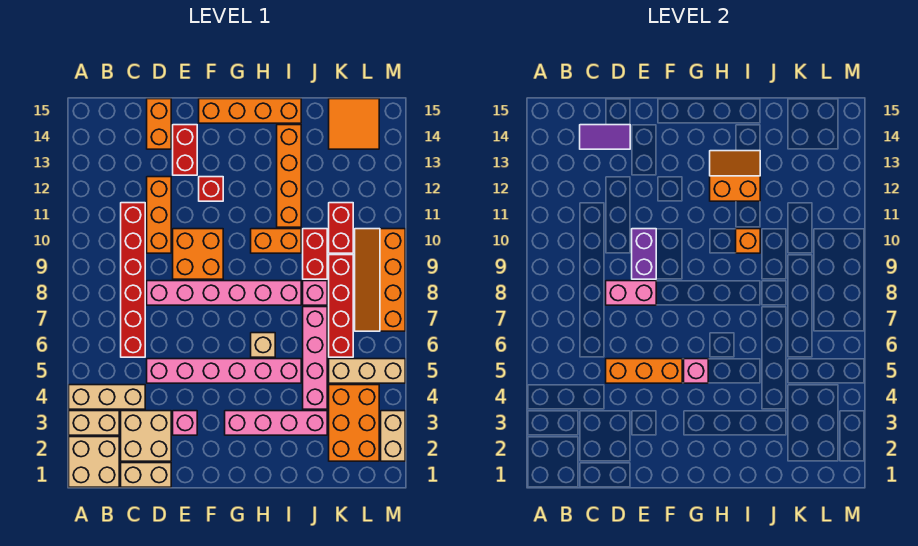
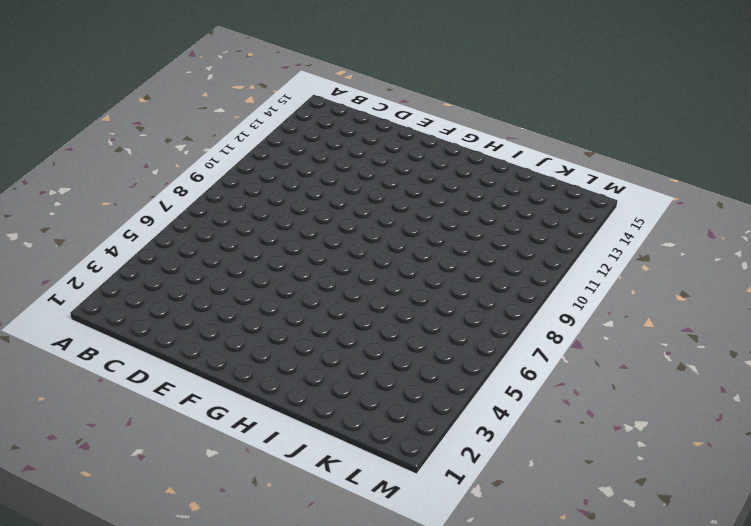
none -> tan 2x2 brick [69,437,119,487]
none -> tan 1x2 brick [69,411,119,435]
none -> tan 1x3 brick [69,385,145,409]
none -> tan 1x2 brick [121,463,171,487]

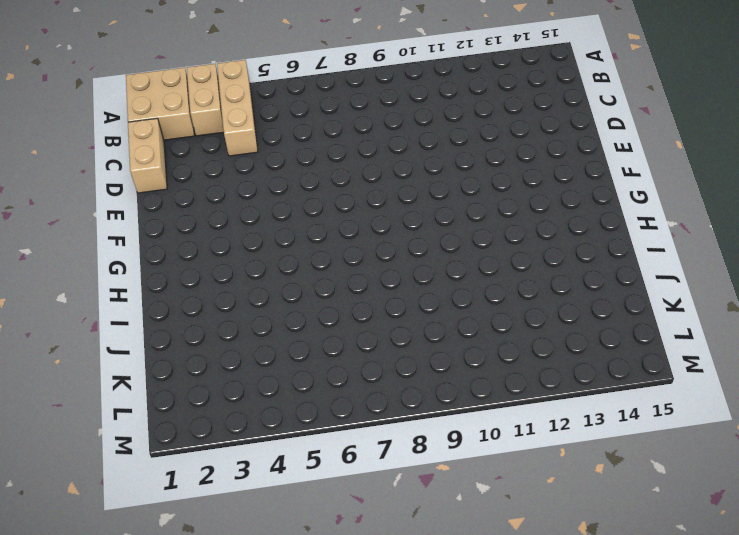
none -> tan 2x2 brick [121,411,171,461]
none -> red 1x6 brick [121,203,145,357]
none -> pink 1x6 brick [147,359,301,383]
none -> pink 1x6 brick [147,281,301,305]

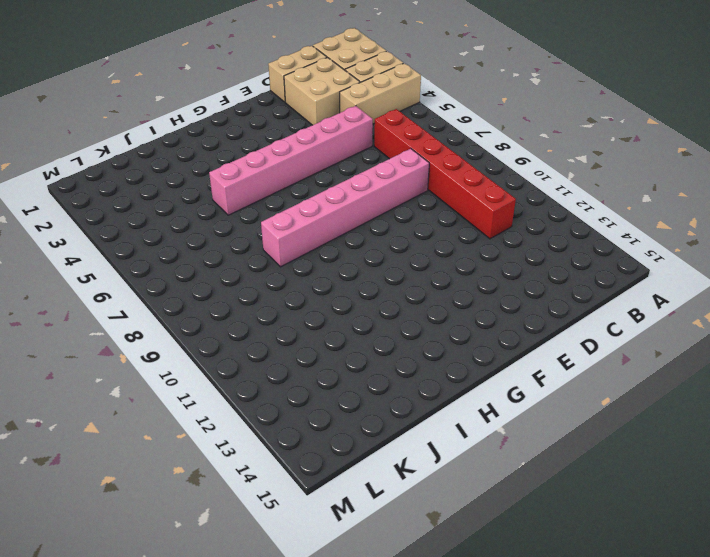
none -> orange 1x3 brick [147,177,171,253]
none -> orange 1x2 brick [147,99,171,149]
none -> pink 1x1 brick [173,411,197,435]
none -> orange 2x2 brick [173,229,223,279]

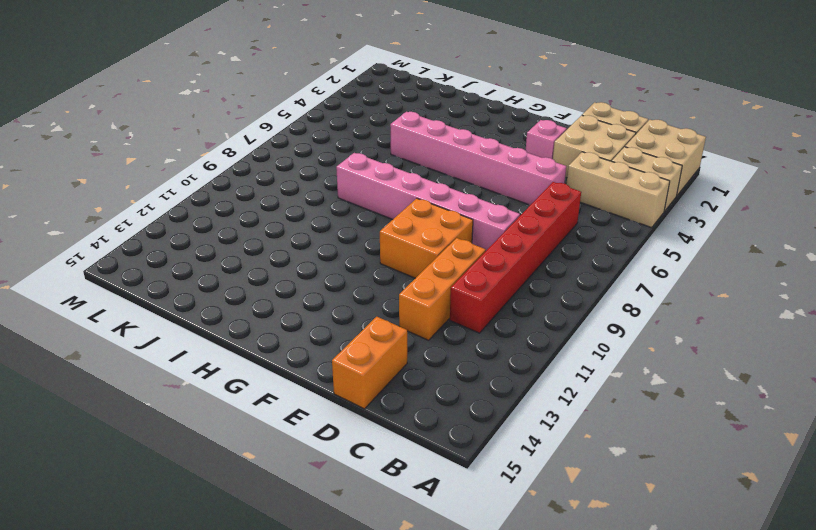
none -> red 1x2 brick [173,125,197,175]
none -> red 1x1 brick [199,177,223,201]
none -> orange 1x4 brick [199,99,301,123]
none -> pink 1x4 brick [225,411,327,435]

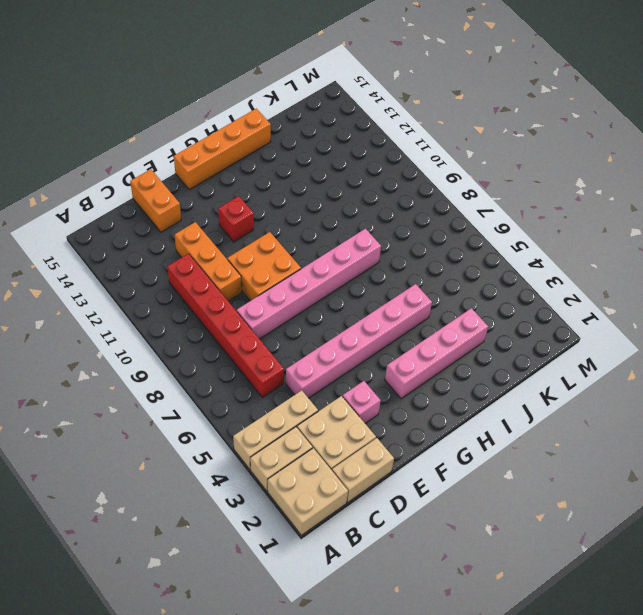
none -> red 1x2 brick [173,125,197,175]
none -> tan 1x1 brick [251,333,275,357]
none -> orange 1x2 brick [251,229,301,253]
none -> orange 1x4 brick [277,125,301,227]

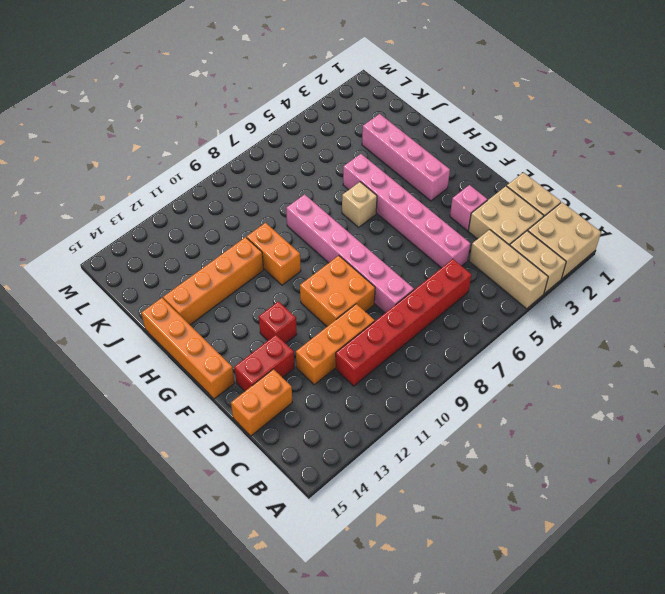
none -> pink 1x4 brick [303,307,327,409]
none -> pink 1x1 brick [303,281,327,305]
none -> red 1x2 brick [303,229,327,279]
none -> orange 2x3 brick [329,385,379,461]

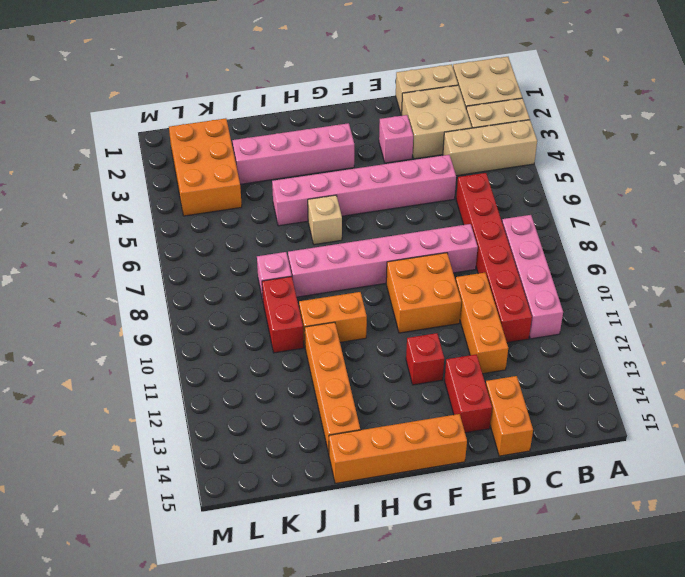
pink 1x4 brick [502,215,563,339] -> pink 1x4 brick moved to [303,307,327,409]
none -> tan 1x3 brick [329,359,405,383]
none -> red 1x4 brick [329,255,353,357]
none -> red 1x2 brick [329,203,353,253]
none -> orange 2x2 tile [329,99,379,149]

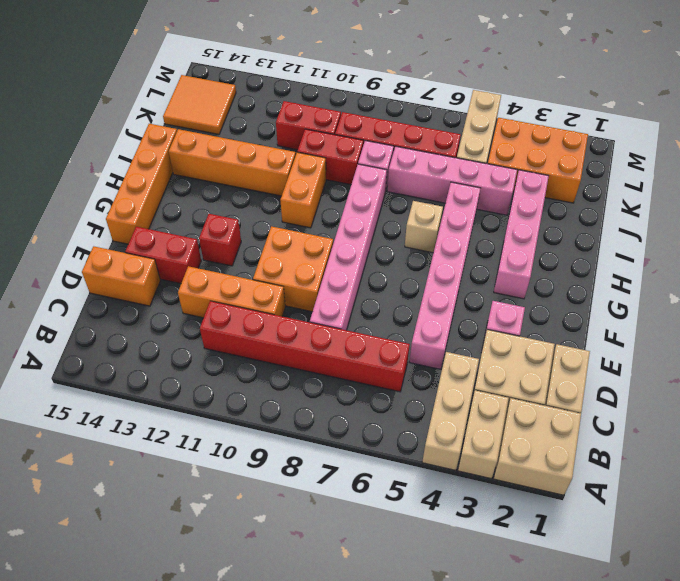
none -> orange 2x4 slope [355,229,405,331]
none -> tan 1x2 brick [381,411,405,461]
none -> purple 1x2 tile [580,125,630,149]
none -> orange 1x3 brick [606,359,682,383]

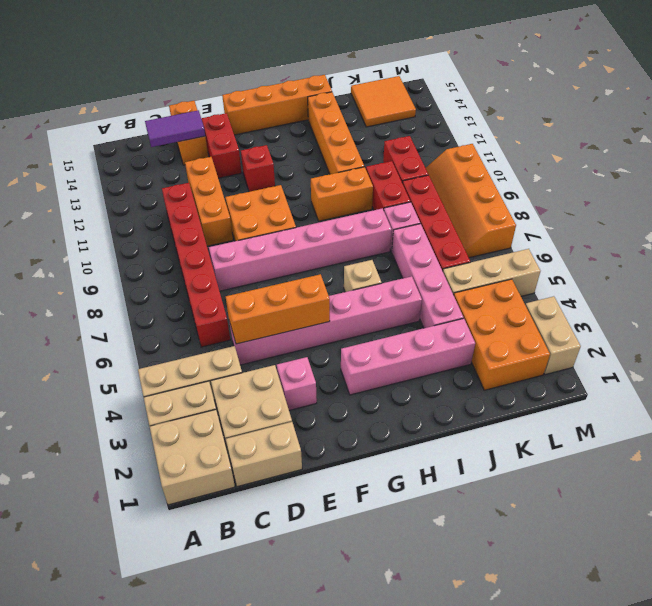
none -> pink 1x2 brick [606,281,656,305]
none -> purple 1x2 brick [632,229,656,279]
none -> pink 1x1 brick [684,359,708,383]
none -> orange 2x2 slope [710,151,760,201]

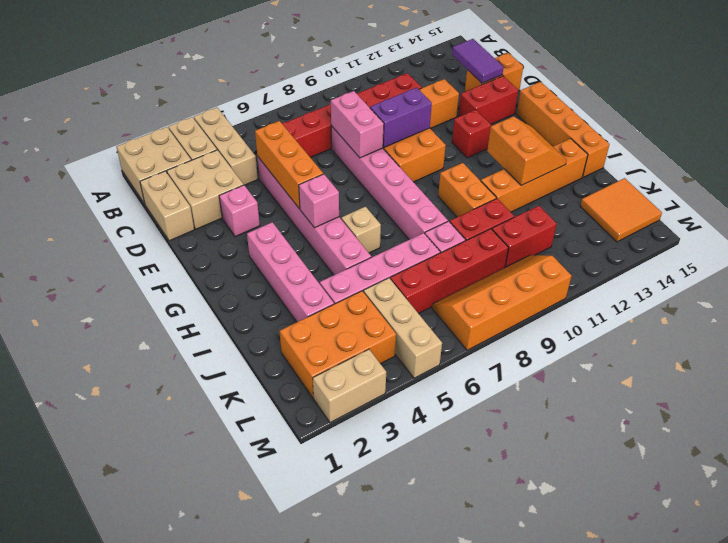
none -> orange 1x1 brick [736,229,760,253]

